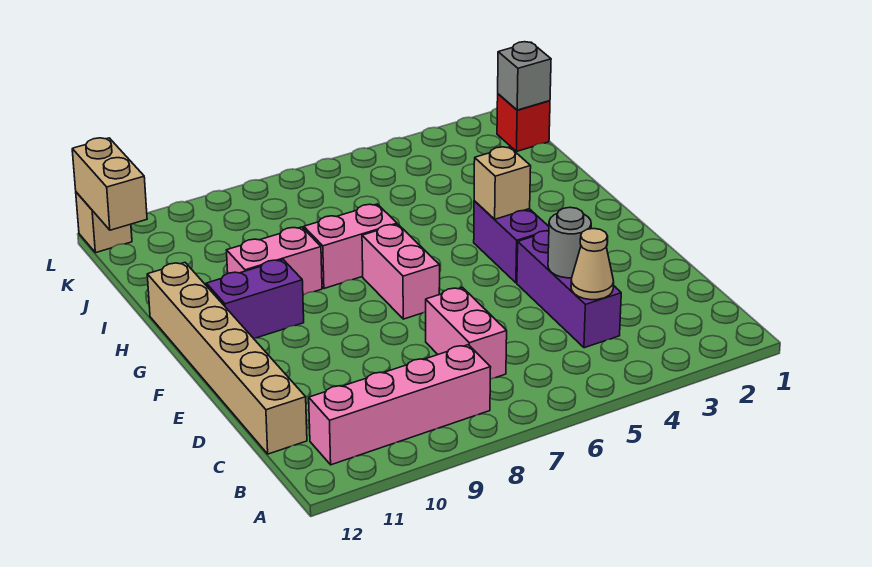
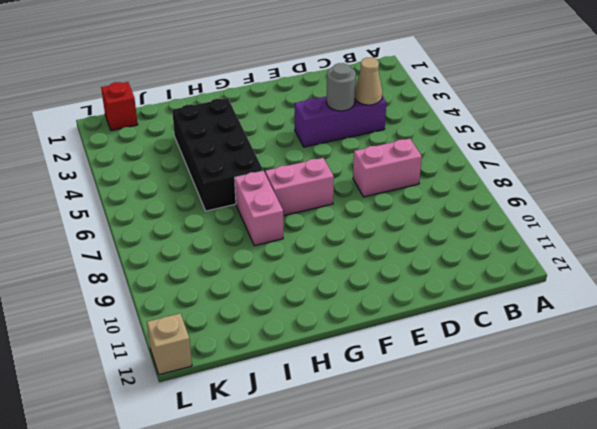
black 2x4 brick [172,98,263,211] -> none
none -> pink 1x4 brick [309,345,491,465]
none -> tan 1x6 brick [147,263,307,454]
none -> purple 1x2 brick [474,201,549,283]

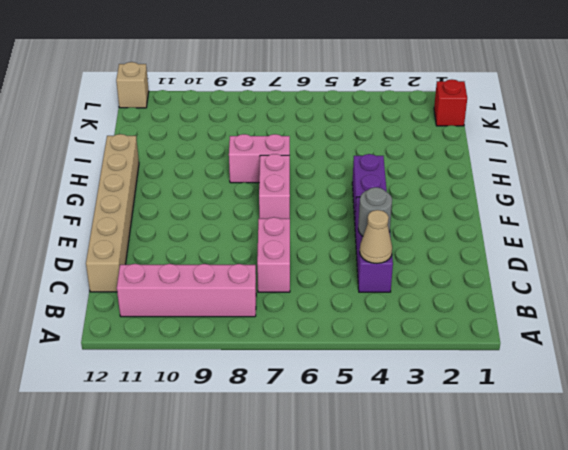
none -> purple 1x2 brick [206,260,304,338]
none -> pink 1x2 brick [227,227,322,295]
none -> tan 1x1 brick [474,147,531,219]

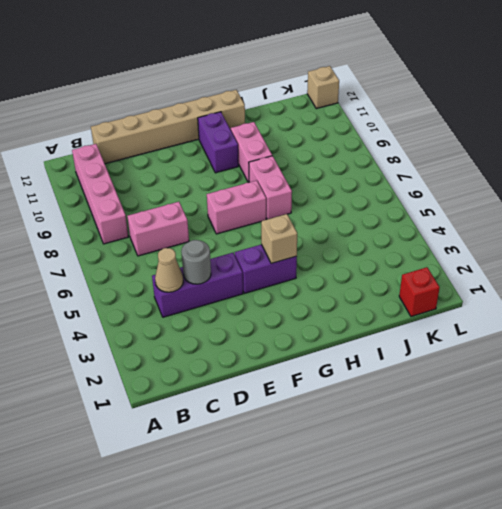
none -> grey 1x1 brick [498,42,551,110]
none -> tan 1x2 brick [72,138,147,230]

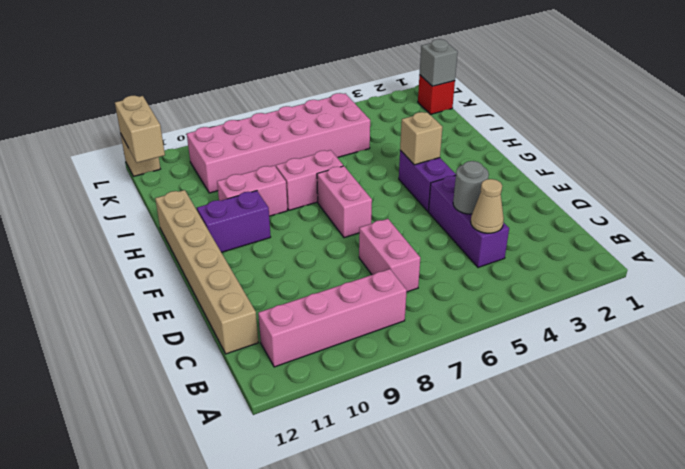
pink 2x6 brick [187,93,370,193] -> none

